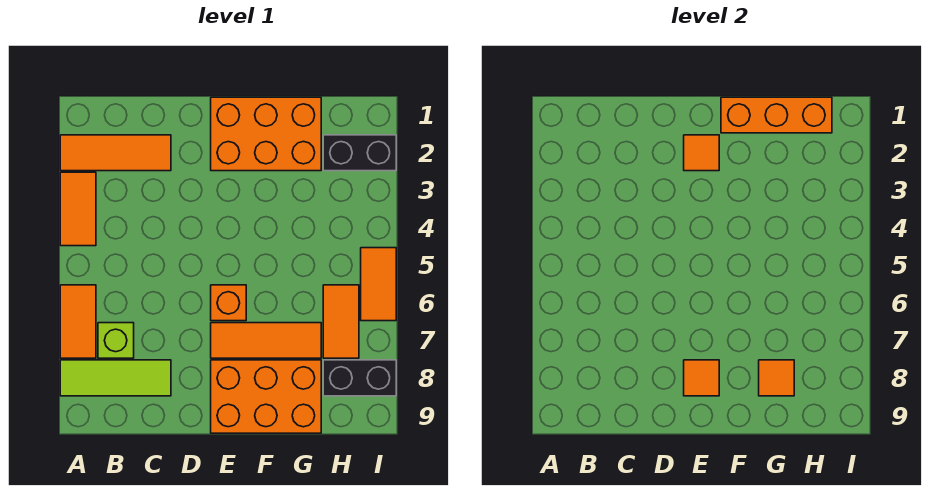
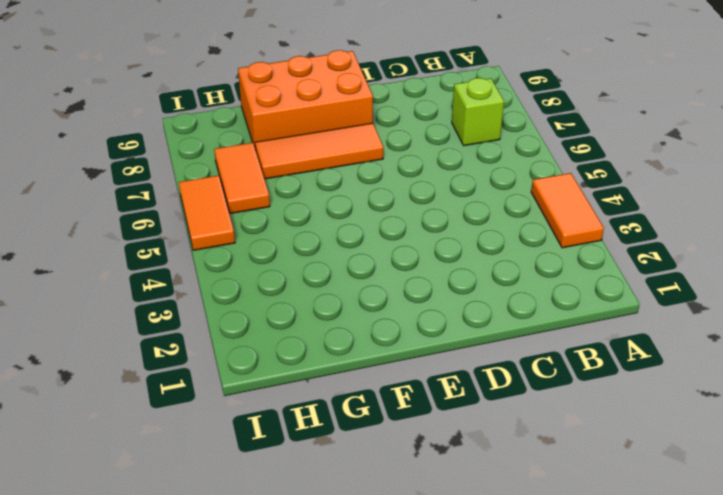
none -> orange 1x3 tile [60,135,171,171]
none -> orange 1x2 tile [60,285,96,358]
none -> lime 1x3 tile [60,360,171,396]

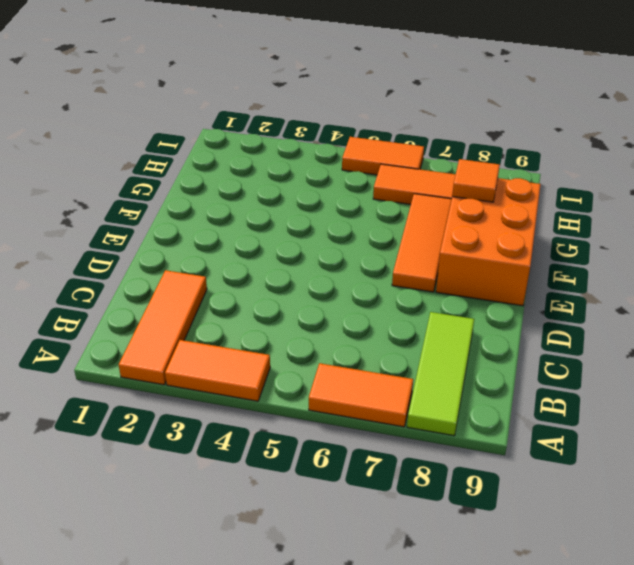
none -> lime 1x1 brick [98,323,134,358]
none -> orange 2x3 brick [211,97,321,171]
none -> orange 1x1 brick [211,285,246,321]

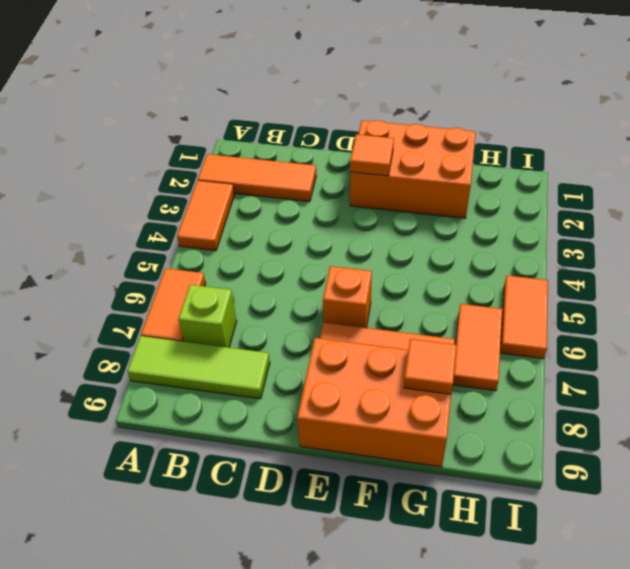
none -> black 1x2 brick [323,135,396,171]
none -> black 1x2 brick [323,360,396,396]
none -> orange 1x1 tile [684,360,719,396]

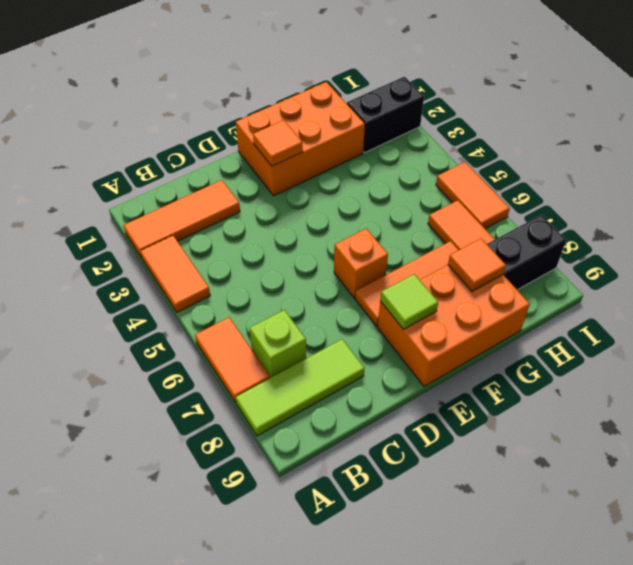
lime 1x1 tile [380,274,438,329] -> orange 1x1 tile [684,360,719,396]
none -> orange 1x3 brick [721,97,832,133]

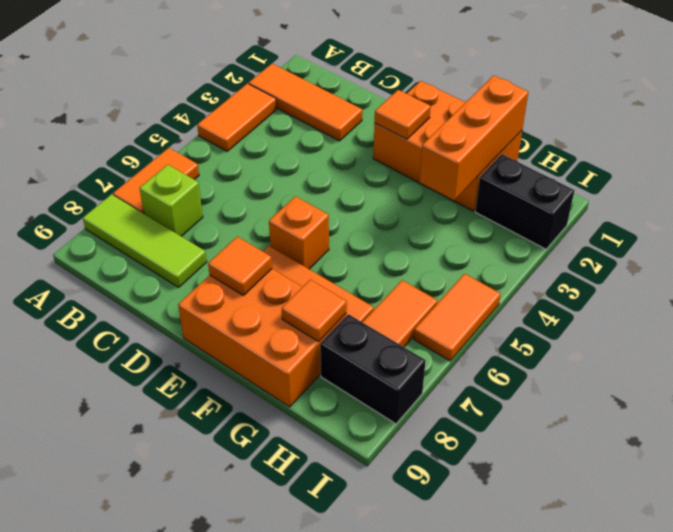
orange 1x3 brick [419,76,528,200] -> orange 1x3 brick turned to [721,97,832,133]

